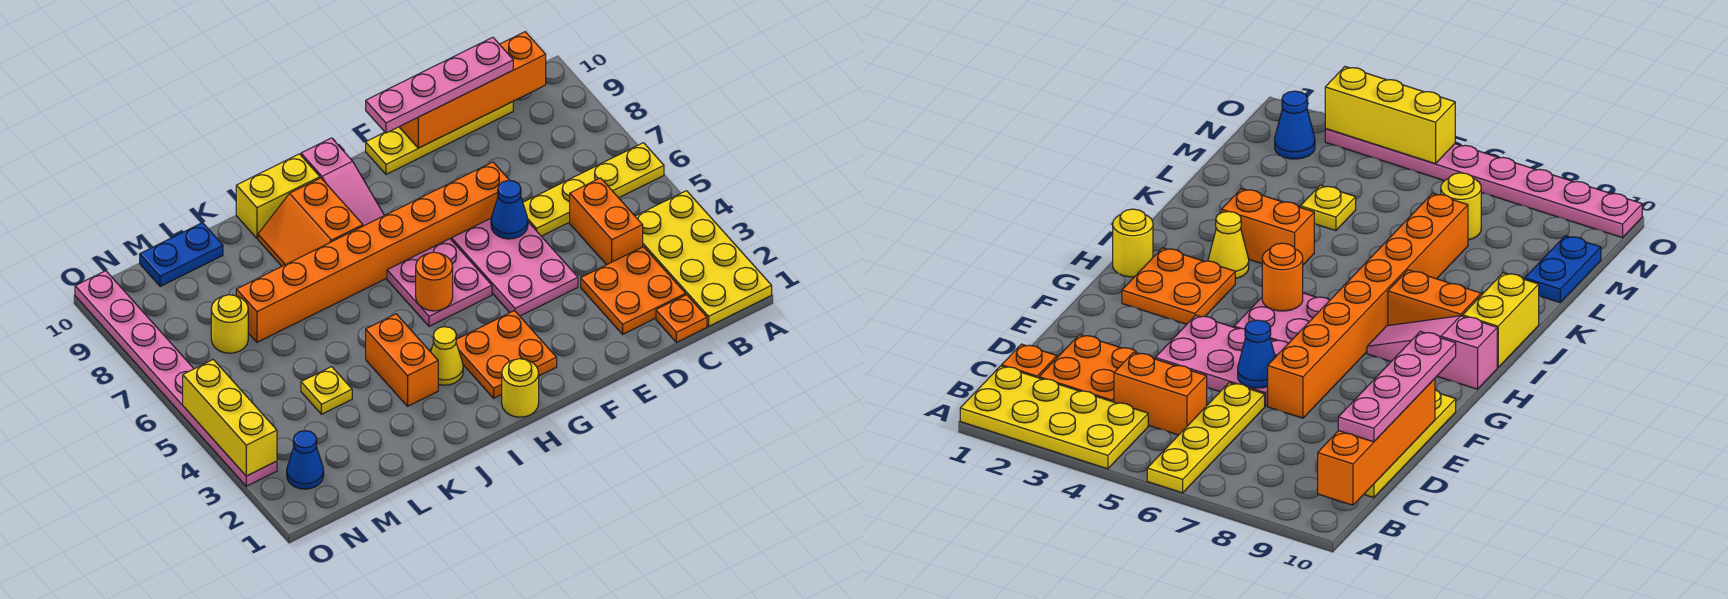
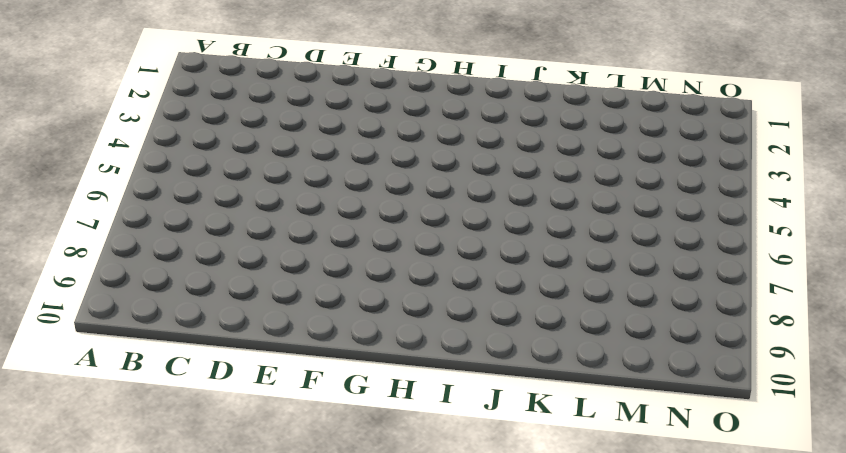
none -> yellow 2x4 plate [635,191,772,326]
none -> yellow 1x4 plate [523,143,664,236]
none -> orange 1x1 plate [656,295,707,342]

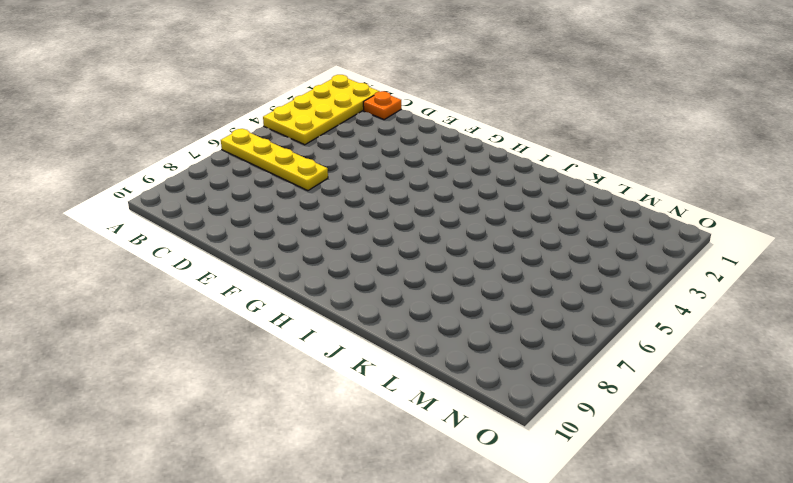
none -> orange 2x2 plate [581,247,686,334]
none -> orange 1x2 brick [570,178,643,265]
none -> yellow 1x4 plate [366,102,513,174]

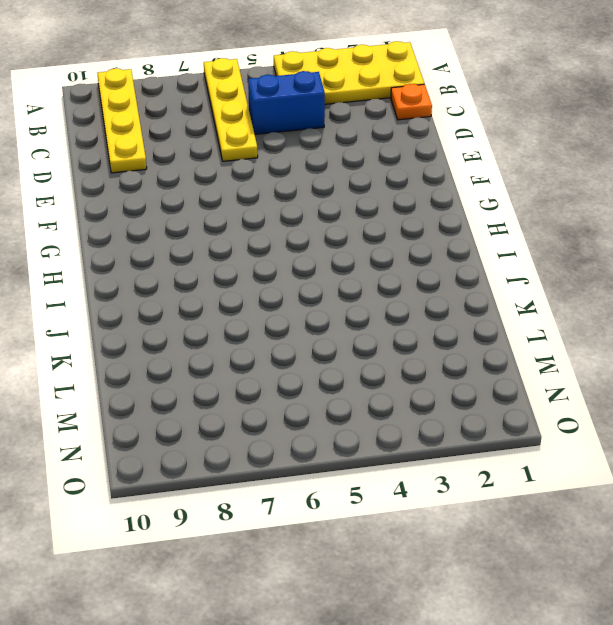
yellow 1x4 plate [97,69,147,173] -> yellow 1x4 plate moved to [366,102,513,174]
blue 1x2 brick [248,71,325,134] -> orange 1x2 brick [570,178,643,265]
none -> orange 2x2 plate [581,247,686,334]
none -> pink 2x3 plate [452,218,578,316]
none -> orange 1x8 brick [236,162,509,342]

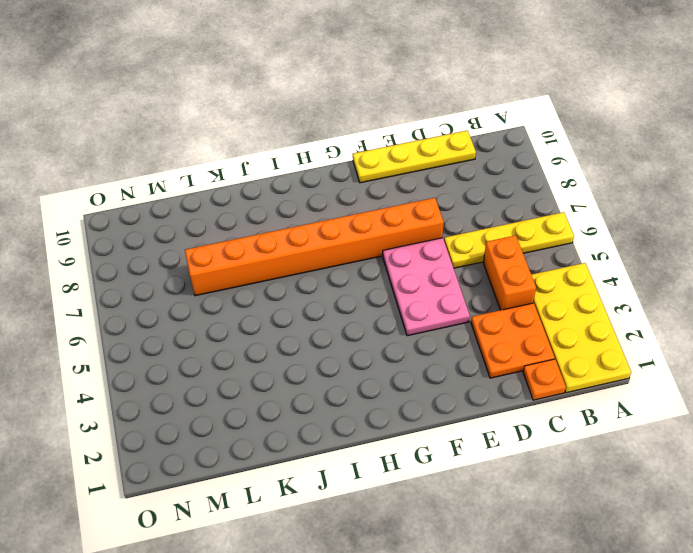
none -> orange 2x2 plate [456,311,557,398]
none -> pink 2x2 plate [387,239,492,326]
none -> yellow 1x1 round brick [502,359,539,417]

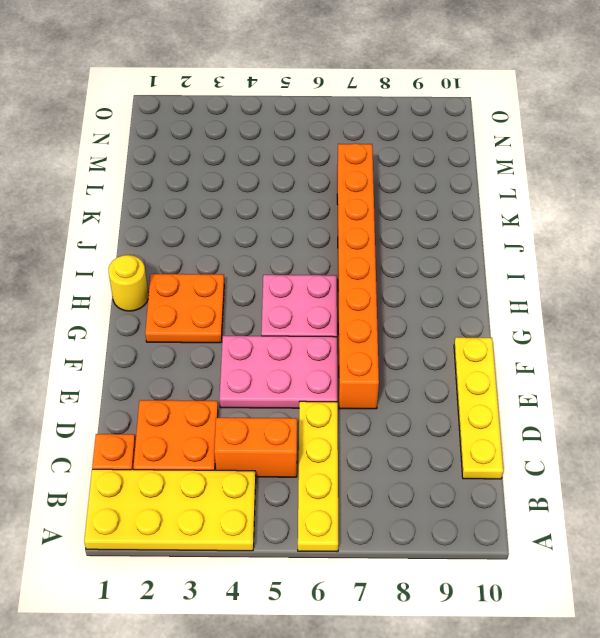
none -> pink 1x3 slope [301,138,384,226]
none -> yellow 1x1 cone [431,327,463,385]
none -> orange 2x2 slope [258,178,363,266]

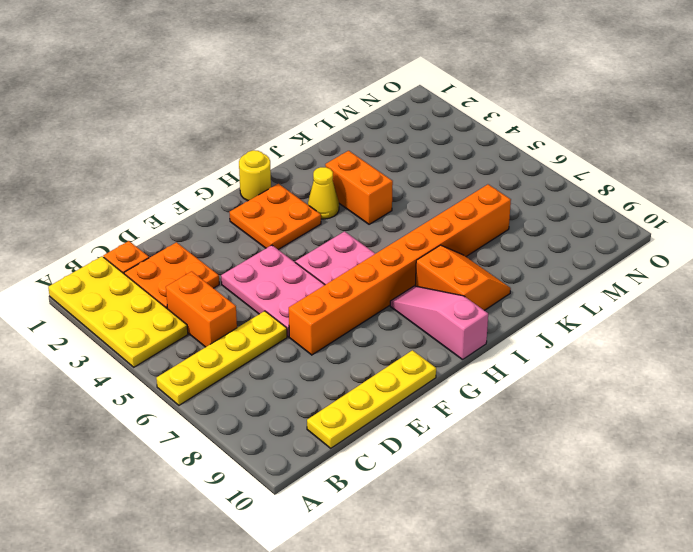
none -> yellow 1x2 brick [236,154,320,238]
none -> yellow 1x1 plate [301,367,352,414]
none -> blue 1x2 plate [140,223,223,287]

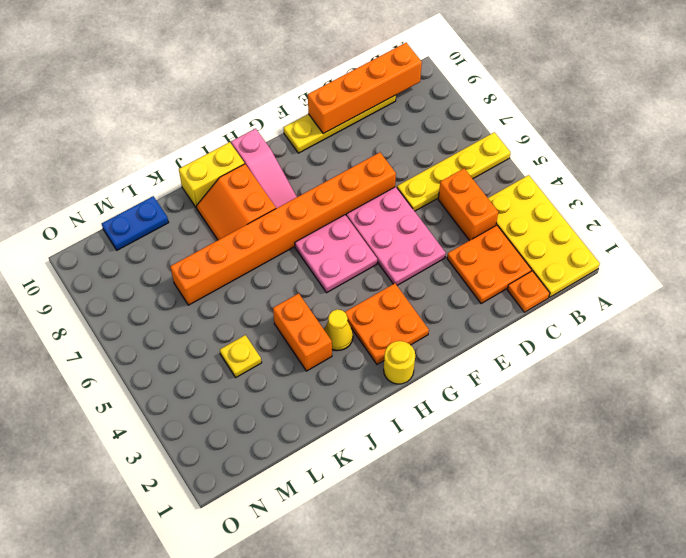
none -> yellow 1x1 round brick [211,295,248,353]
none -> blue 1x1 cone [287,431,324,489]
none -> pink 1x8 plate [75,271,277,486]

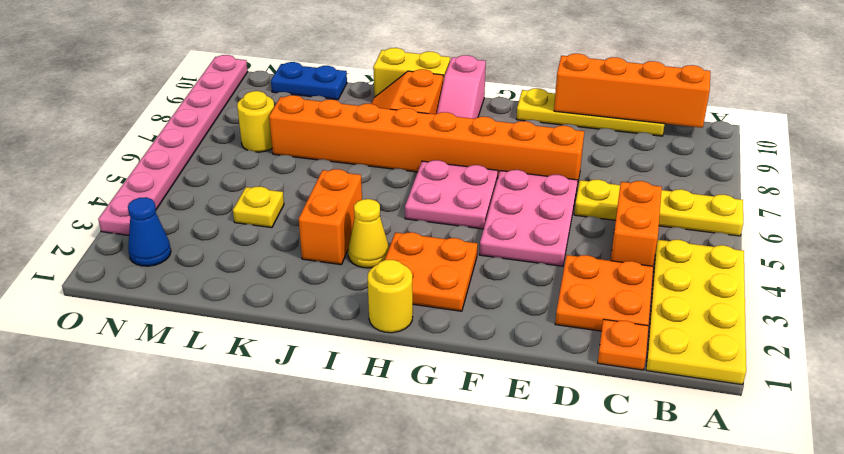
none -> blue 1x1 cone [491,180,528,239]
none -> orange 1x1 round brick [416,252,453,311]
none -> yellow 1x3 brick [183,359,277,476]

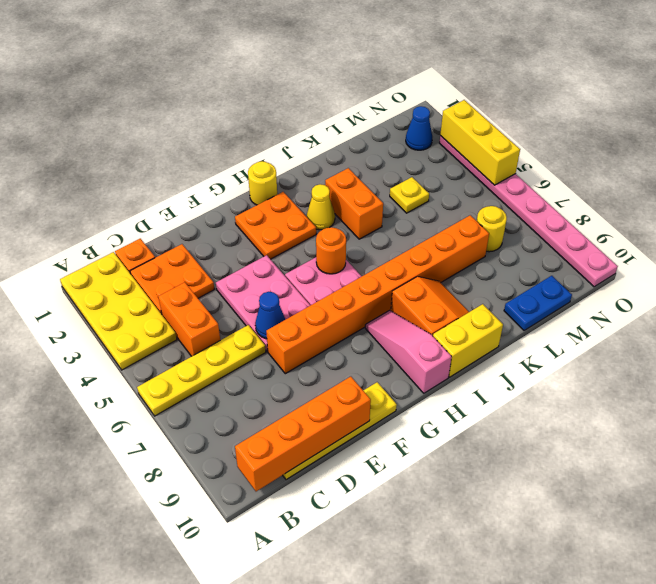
none -> pink 1x4 plate [366,37,513,133]

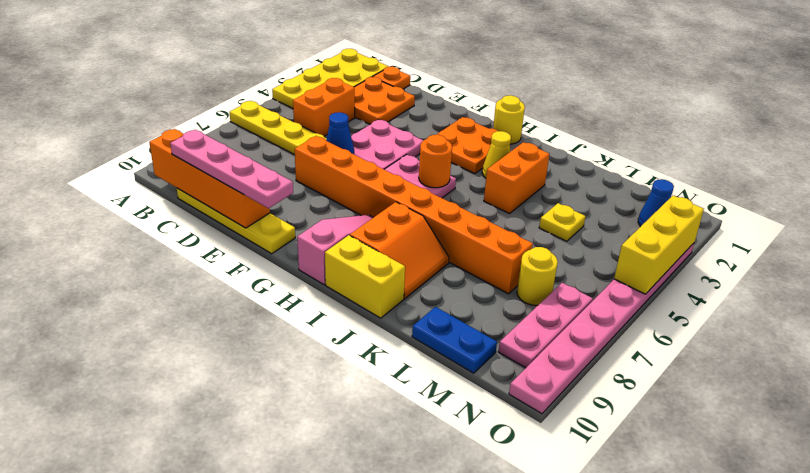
pink 1x3 plate [499,283,593,368] -> none

